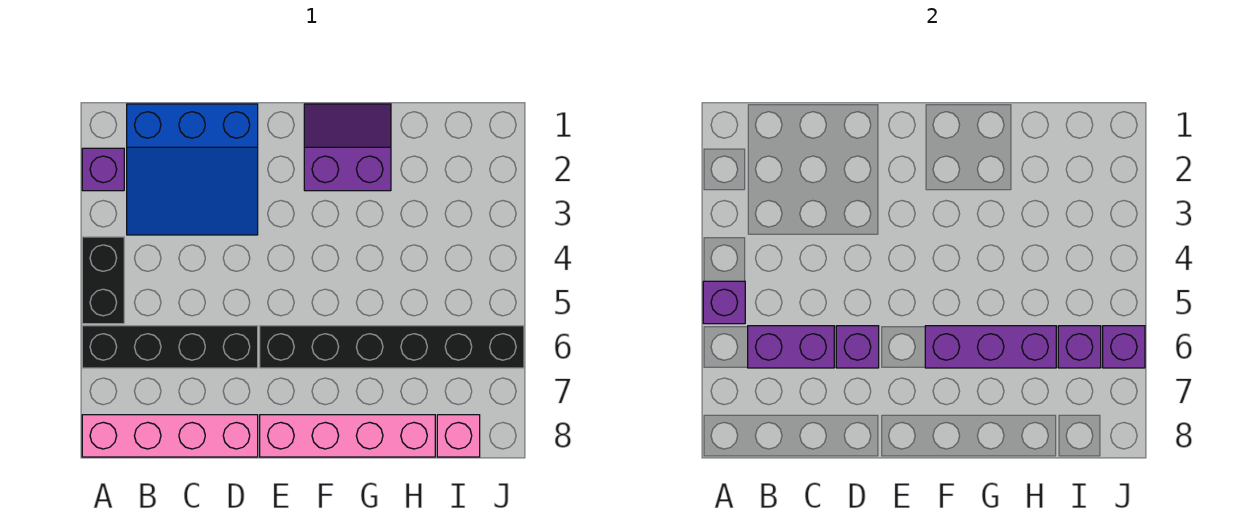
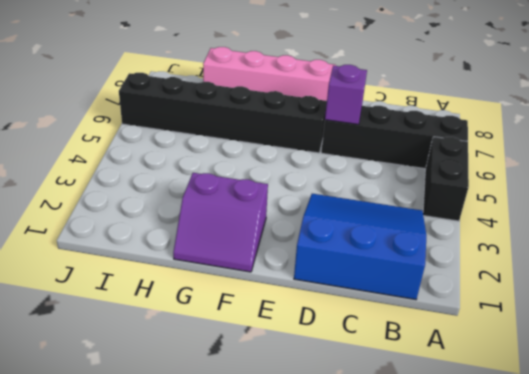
none -> purple 1x1 brick [82,148,124,191]
none -> pink 1x4 brick [82,415,258,457]
none -> pink 1x1 brick [437,415,480,457]

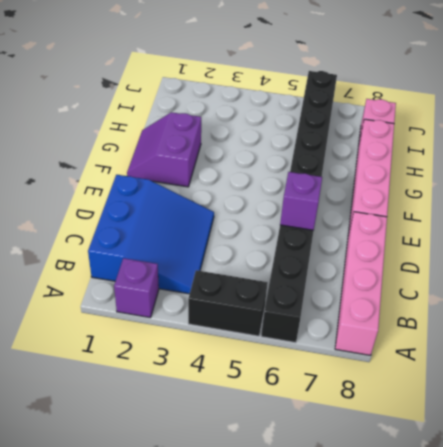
none -> purple 1x1 brick [703,281,745,324]
none -> purple 1x2 brick [748,326,834,368]
none -> purple 1x3 brick [925,326,1056,368]

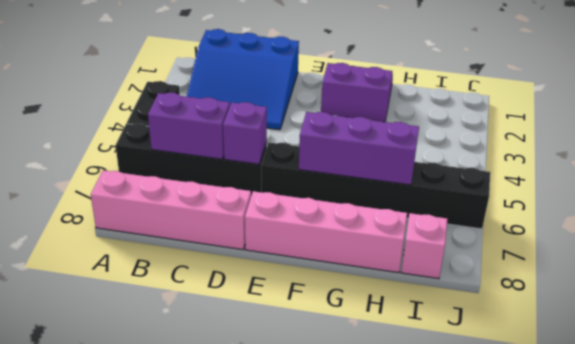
none -> purple 1x1 brick [82,148,124,191]
none -> purple 1x1 brick [703,281,745,324]
none -> purple 1x1 brick [1058,326,1101,368]

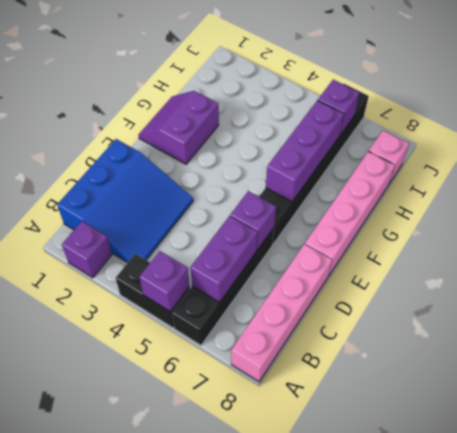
none -> purple 1x1 brick [1103,326,1145,368]

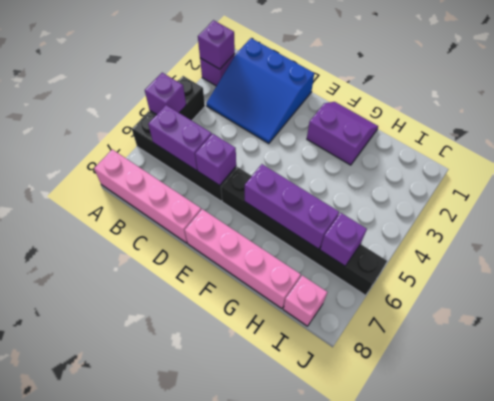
purple 1x1 brick [198,20,235,69] -> purple 1x1 brick moved to [1103,326,1145,368]

